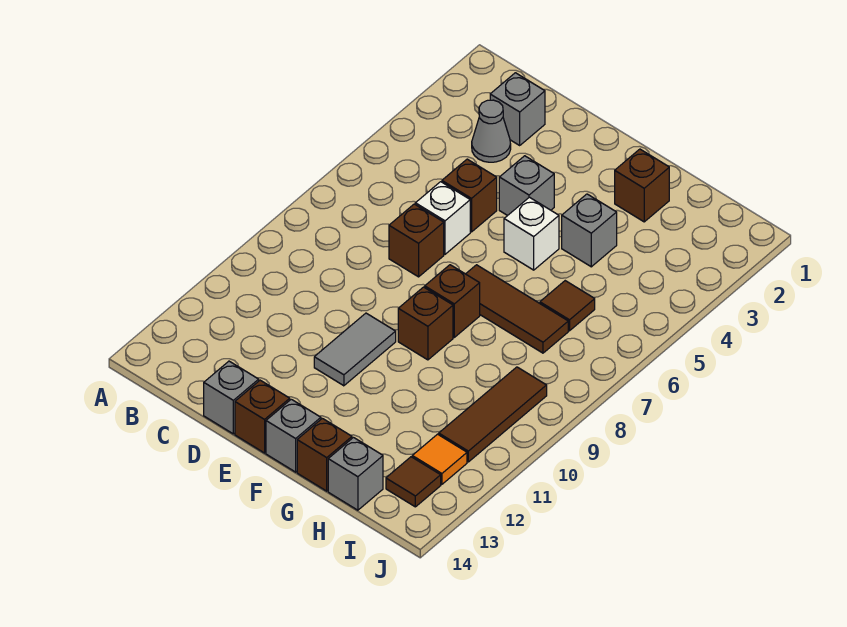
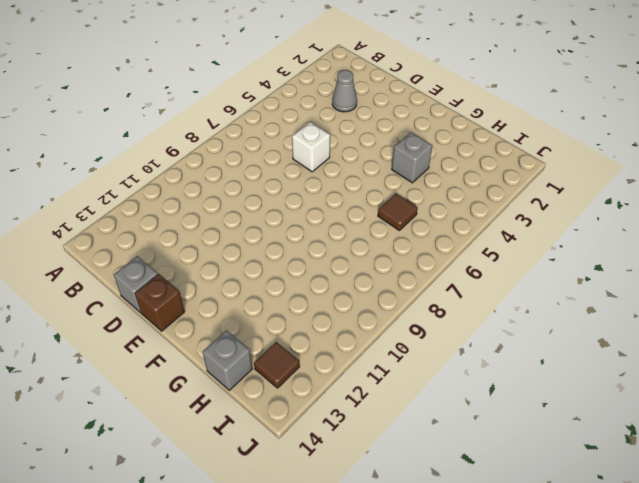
none -> grey 1x1 brick [490,73,545,145]
none -> brown 1x1 brick [442,159,497,232]
none -> brown 1x1 brick [389,204,444,277]

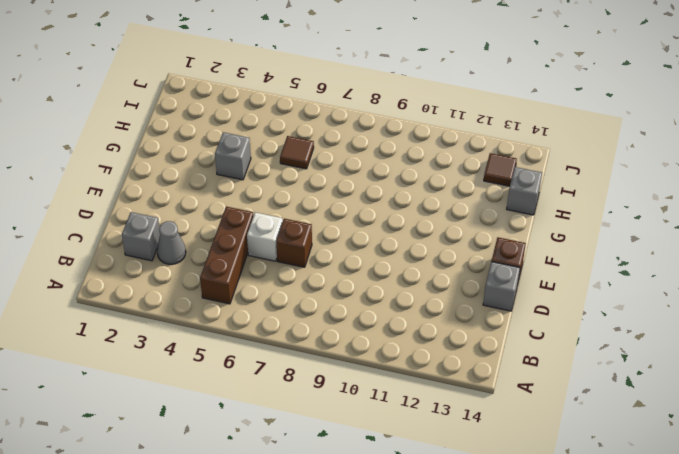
brown 1x3 brick [200,207,254,304] -> brown 1x1 brick [442,159,497,232]
none -> grey 1x1 brick [499,156,554,216]
none -> grey 1x2 tile [314,313,396,386]
none -> white 1x1 brick [504,197,559,270]

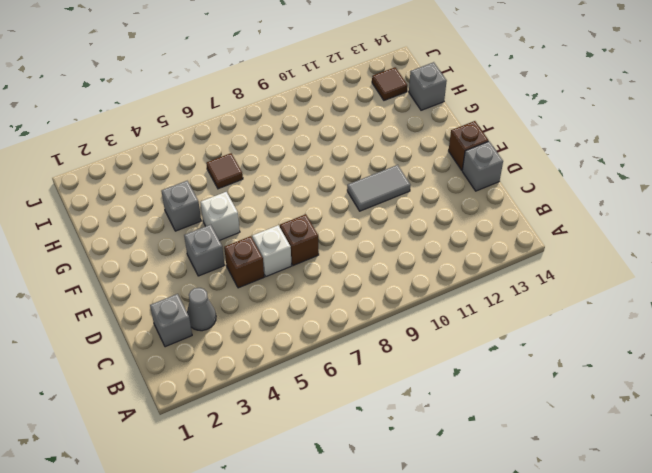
none -> brown 1x3 tile [466,265,568,353]
none -> brown 1x1 brick [425,265,480,337]
none -> brown 1x1 brick [398,287,453,360]

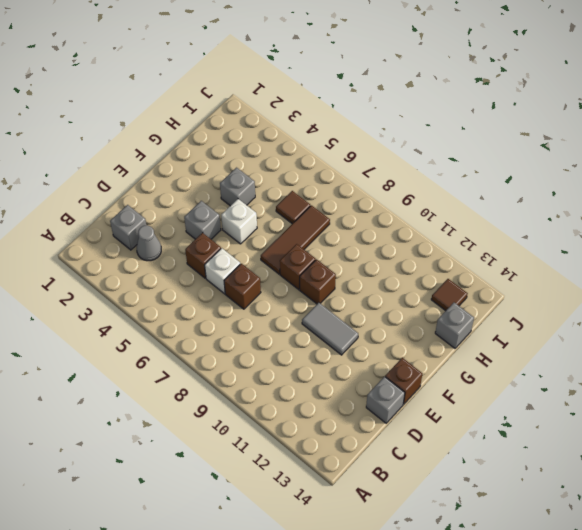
none -> grey 1x1 brick [266,399,321,472]
none -> brown 1x1 brick [615,149,669,222]
none -> brown 1x1 brick [297,418,352,491]

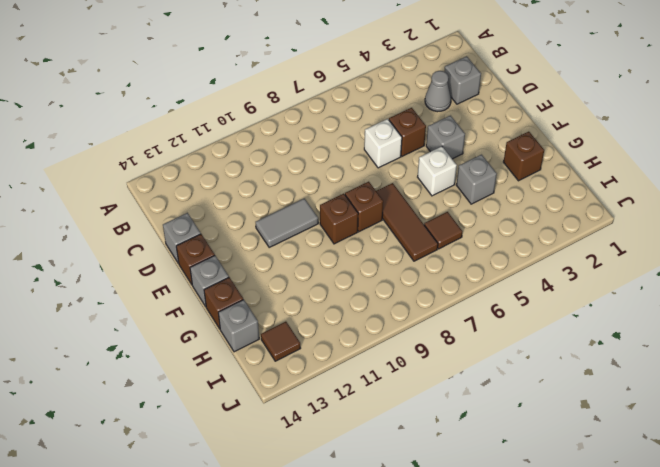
none -> brown 1x1 brick [389,204,444,277]
none -> brown 1x3 tile [439,367,547,462]
none -> orange 1x1 tile [412,434,467,484]

